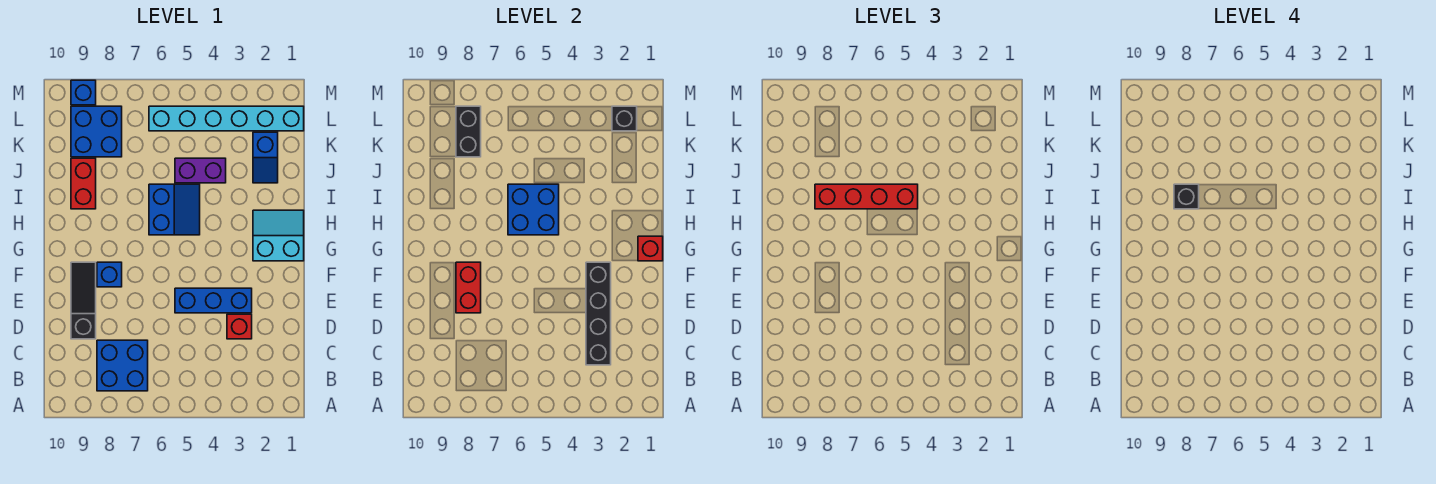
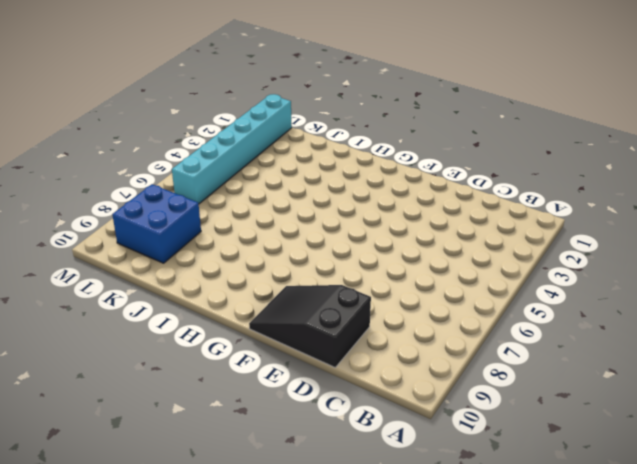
black 2x3 slope [249,285,371,367] -> black 1x3 slope [71,262,96,339]
none -> blue 2x2 brick [97,340,148,391]
none -> red 1x1 brick [227,314,252,339]
none -> blue 1x3 brick [175,288,252,313]

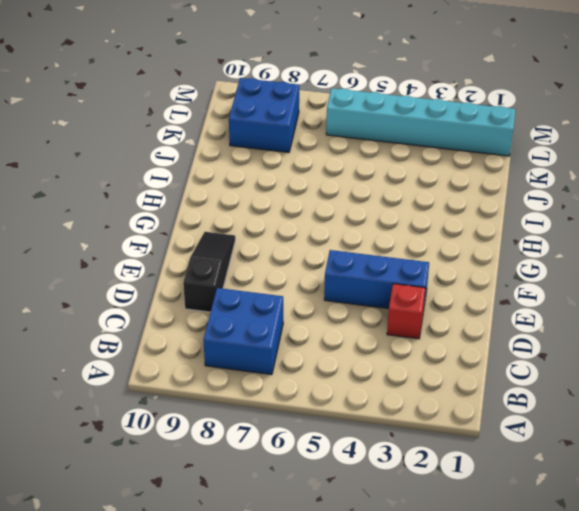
none -> blue 1x1 brick [97,262,122,287]
none -> cyan 2x2 slope [253,210,304,261]
none -> blue 2x2 slope [149,184,200,235]

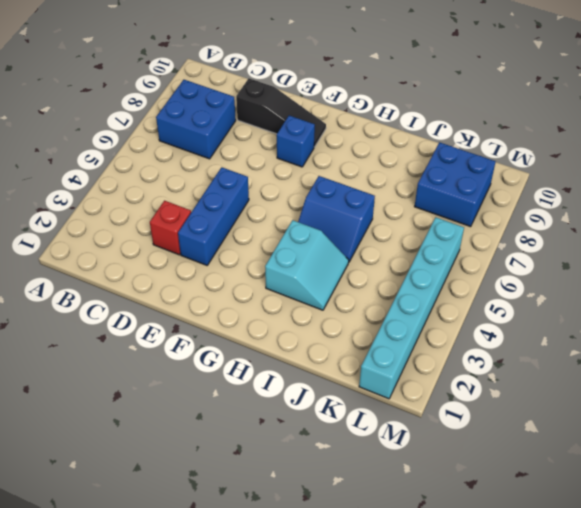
cyan 2x2 slope [265,220,349,310] -> cyan 2x2 slope moved to [253,210,304,261]
none -> red 1x2 brick [71,158,96,209]
none -> blue 1x2 slope [253,132,278,183]
none -> purple 1x2 brick [175,158,226,183]

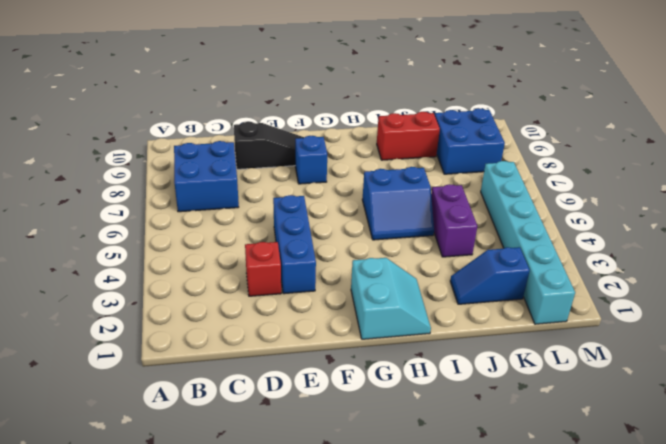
none -> blue 1x1 brick [71,80,96,105]
none -> black 1x4 brick [586,262,611,365]
none -> red 1x2 brick [456,262,481,313]

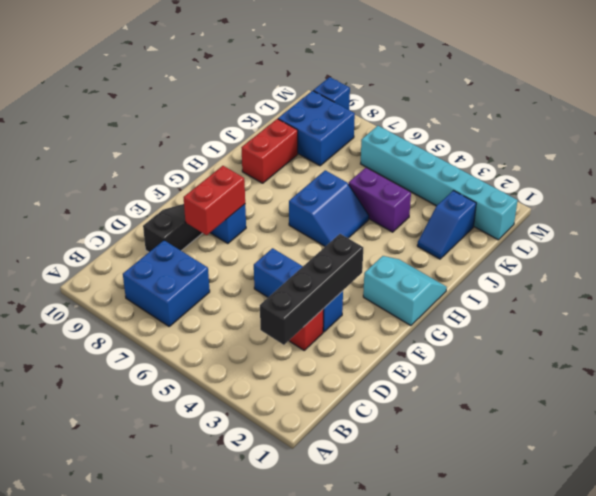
none -> red 1x1 brick [638,236,663,261]
none -> blue 2x2 brick [508,184,559,235]
none -> black 1x2 brick [456,106,481,157]

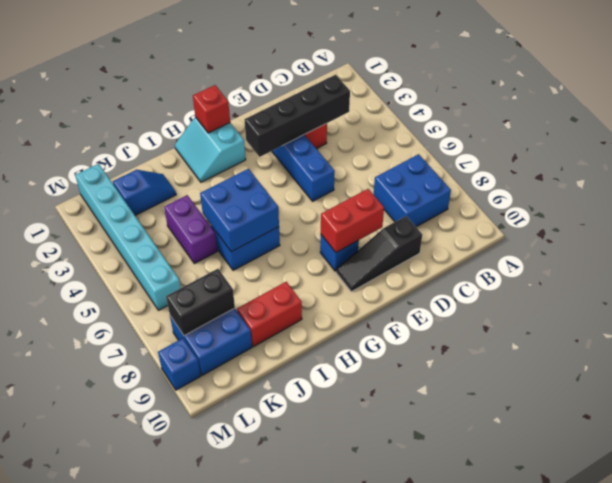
none -> black 1x1 brick [612,106,637,131]
none -> red 1x4 brick [815,184,918,209]
none -> black 1x1 brick [1174,184,1199,209]

